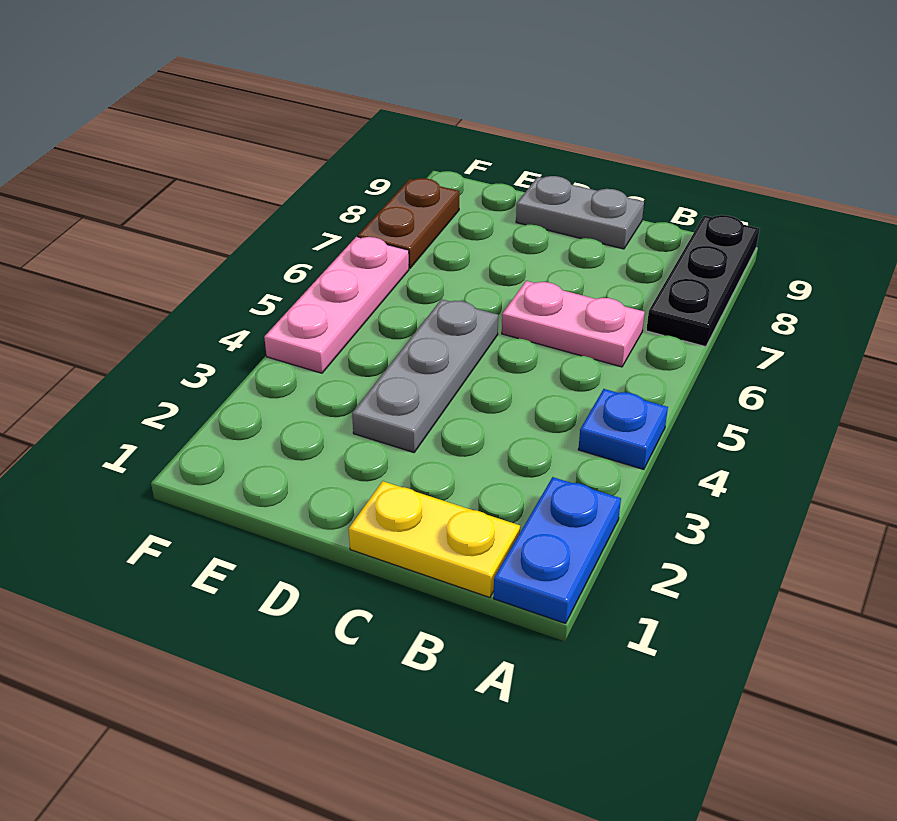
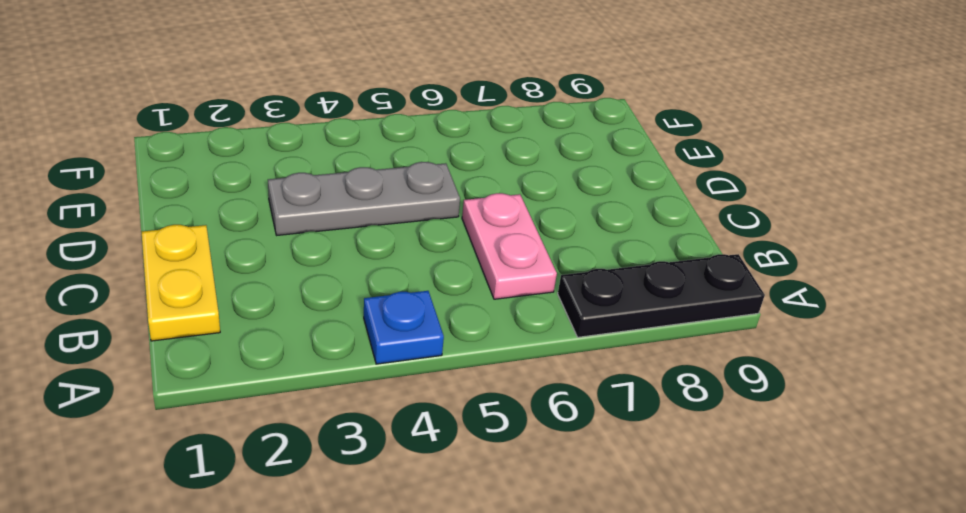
none -> blue 1x2 plate [494,477,621,623]
none -> grey 1x2 plate [516,176,644,249]

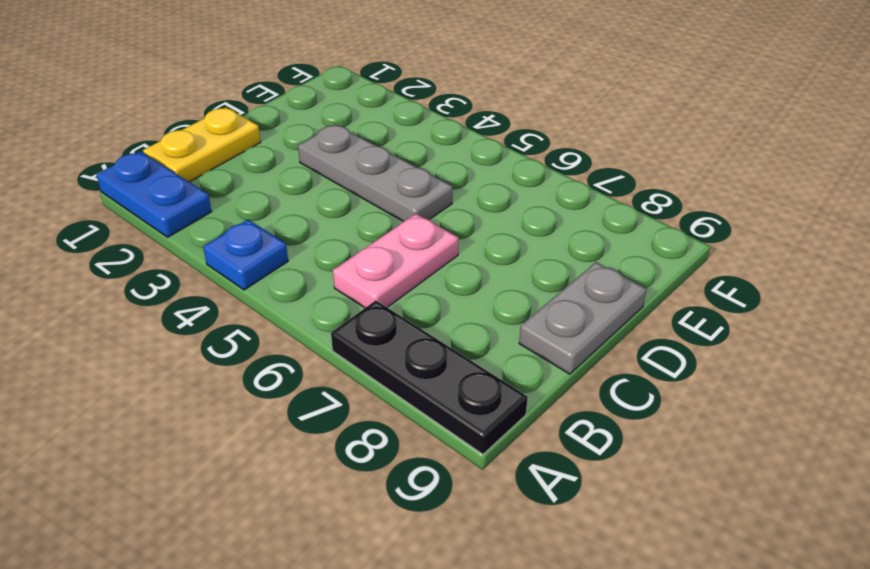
none -> pink 1x3 plate [264,237,409,373]
none -> brown 1x2 plate [358,178,459,268]

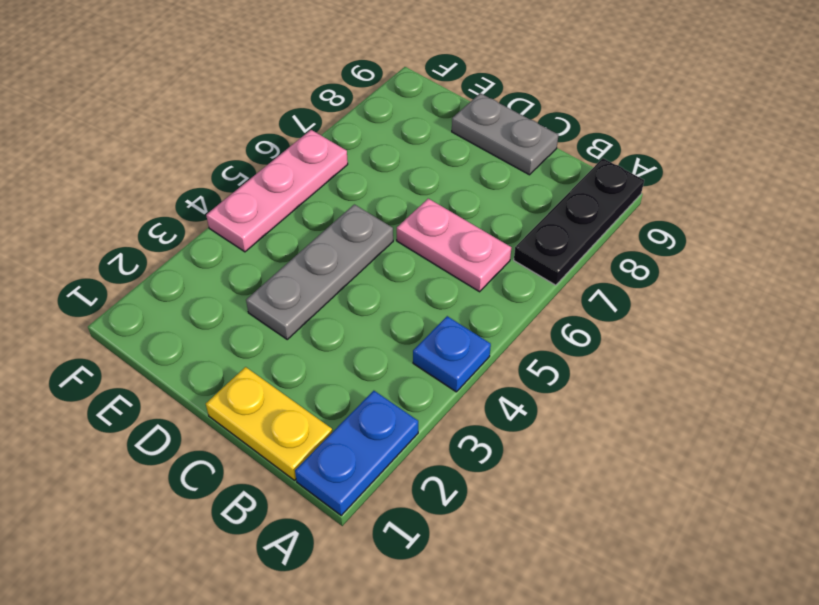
none -> brown 1x2 plate [358,178,459,268]

